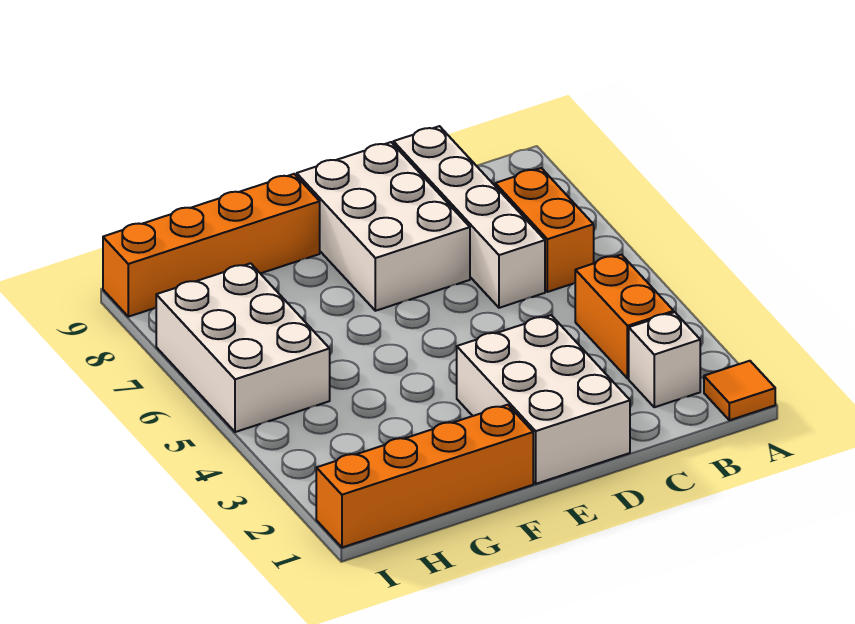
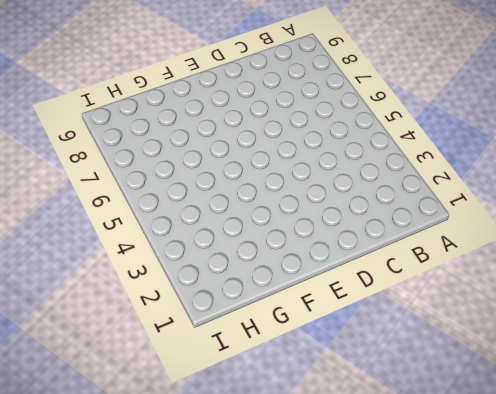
none -> orange 1x1 tile [704,361,775,420]
none -> white 1x1 brick [629,312,700,407]

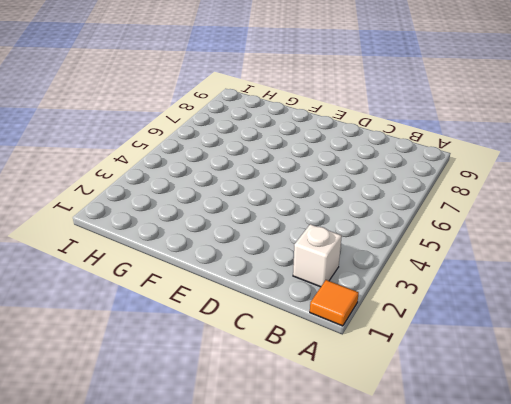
none -> orange 1x2 brick [575,255,674,379]
none -> orange 1x2 brick [495,168,594,292]

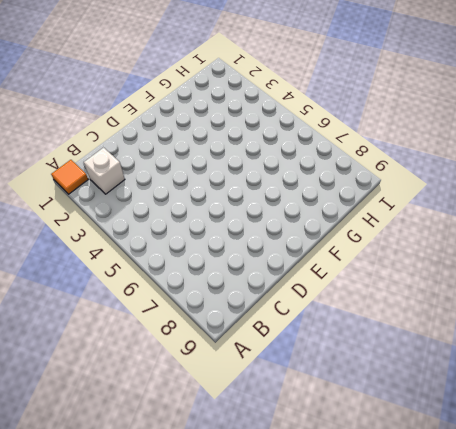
none -> orange 1x2 brick [575,255,674,379]
none -> orange 1x2 brick [495,168,594,292]

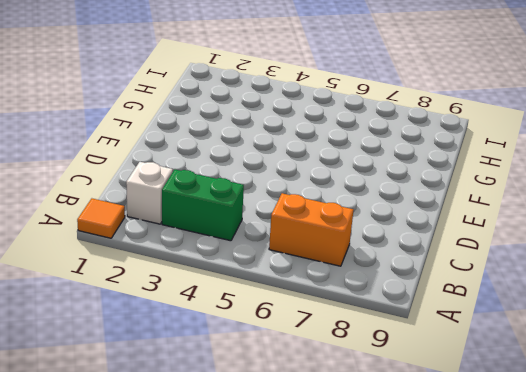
green 1x2 brick [162,169,244,241] -> orange 1x2 brick [575,255,674,379]
none -> white 1x4 brick [393,126,545,308]
none -> white 2x3 brick [457,315,630,484]

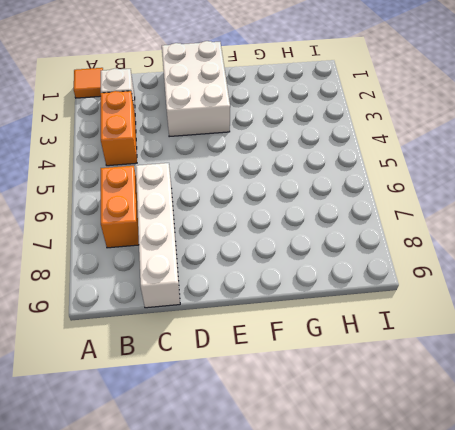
none -> white 2x3 brick [297,142,470,311]
none -> orange 1x4 brick [316,405,533,547]

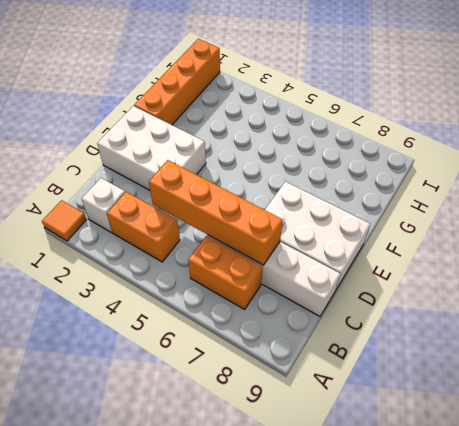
orange 1x4 brick [149,160,283,265] -> orange 1x4 brick turned to [103,174,320,317]
none -> white 2x3 brick [156,263,330,432]

